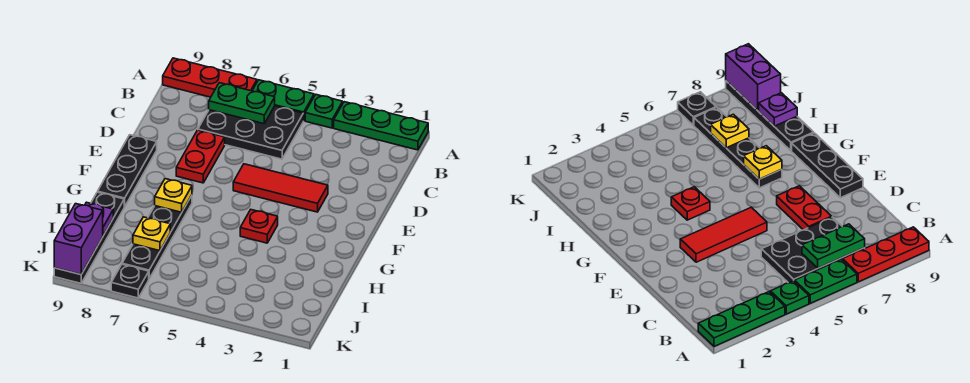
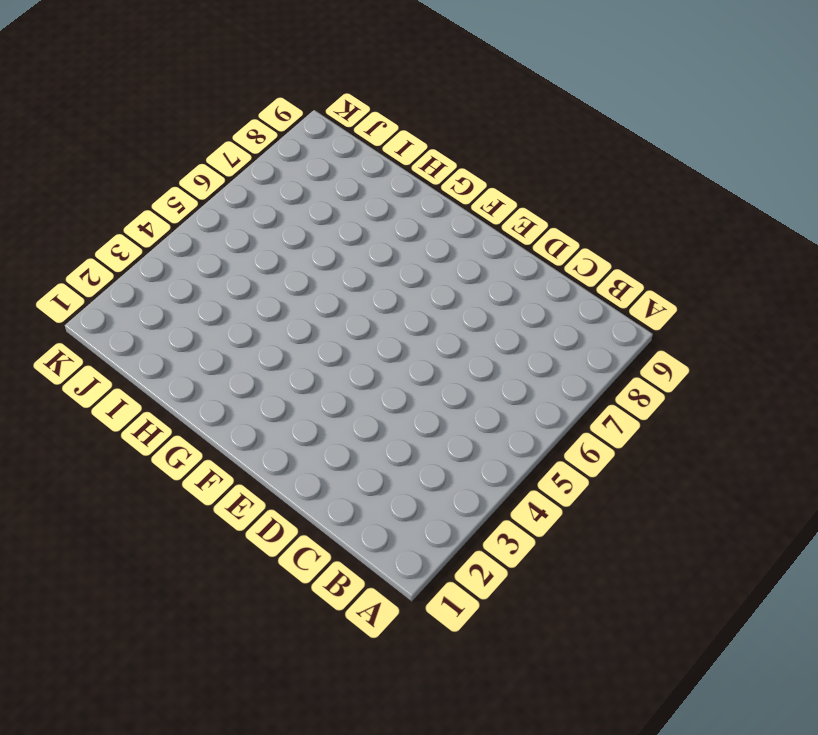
none -> green 1x3 plate [334,102,428,150]
none -> green 1x1 plate [305,95,343,128]
none -> green 1x2 plate [252,80,314,121]

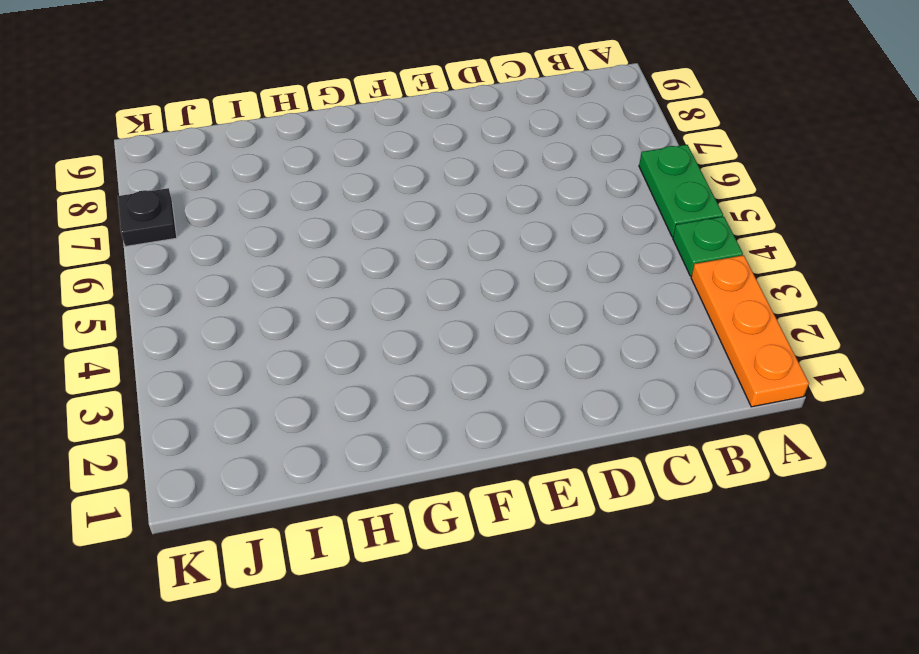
orange 1x3 plate [691,255,809,407] -> green 1x3 plate [334,102,428,150]
none -> red 1x3 plate [163,58,257,97]
none -> black 2x3 plate [198,106,303,159]
none -> red 1x2 plate [176,130,225,183]

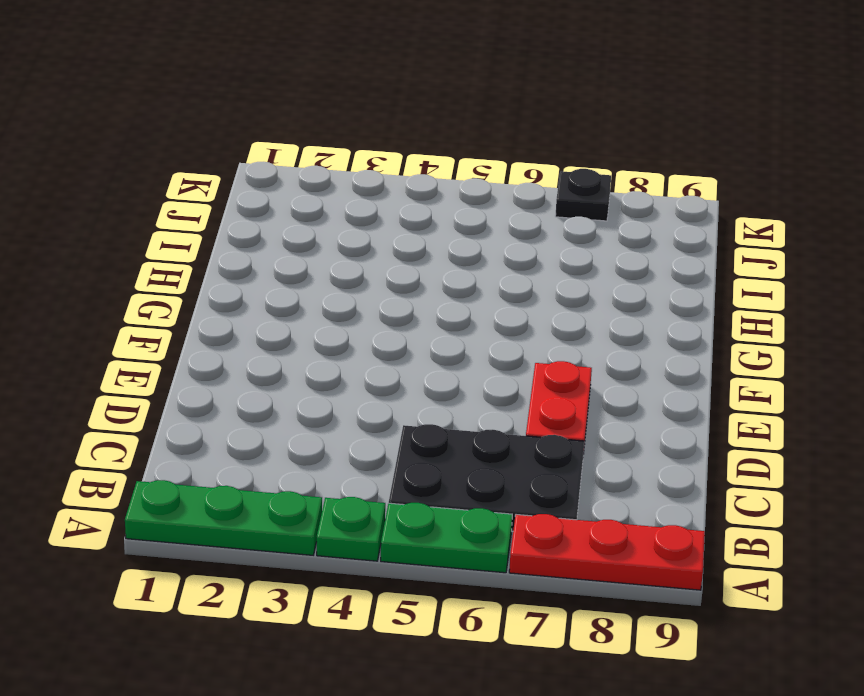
none -> red 1x3 tile [233,164,328,212]
none -> black 1x3 plate [98,135,157,207]
none -> red 1x1 plate [240,210,278,243]

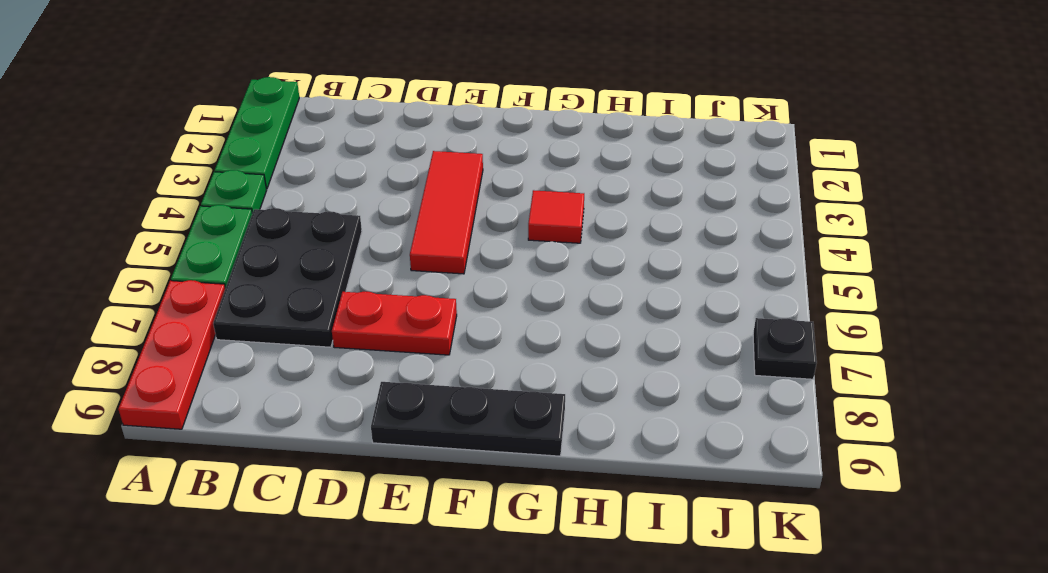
red 1x1 tile [528,190,584,243] -> red 1x1 plate [240,210,278,243]
none -> black 1x4 plate [122,195,192,278]
none -> black 1x4 plate [54,192,124,283]
none -> green 1x2 plate [209,83,275,124]

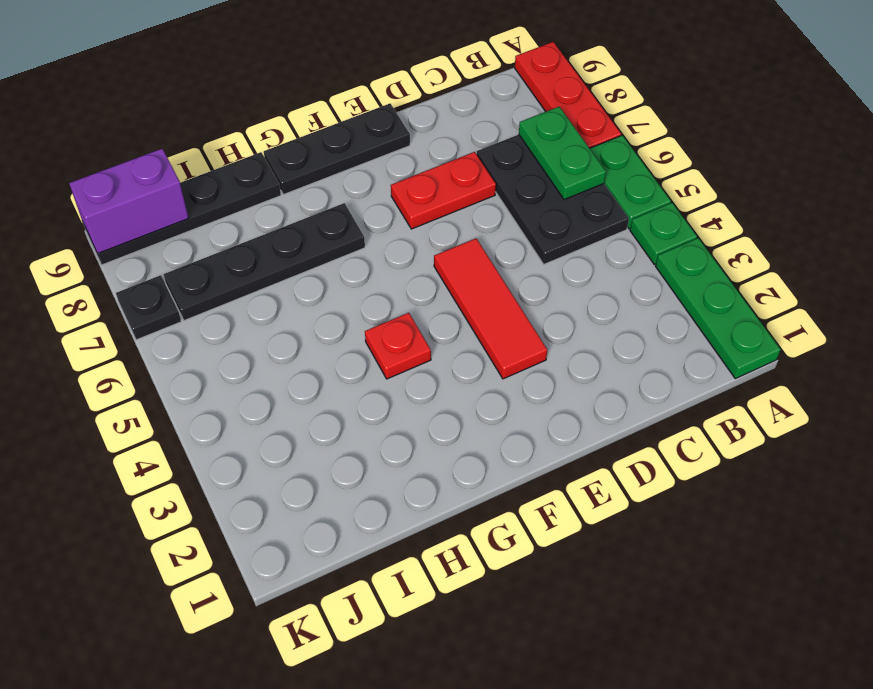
none -> yellow 1x1 plate [155,179,192,212]
none -> yellow 1x1 plate [133,217,170,251]
none -> purple 1x1 plate [85,202,113,236]

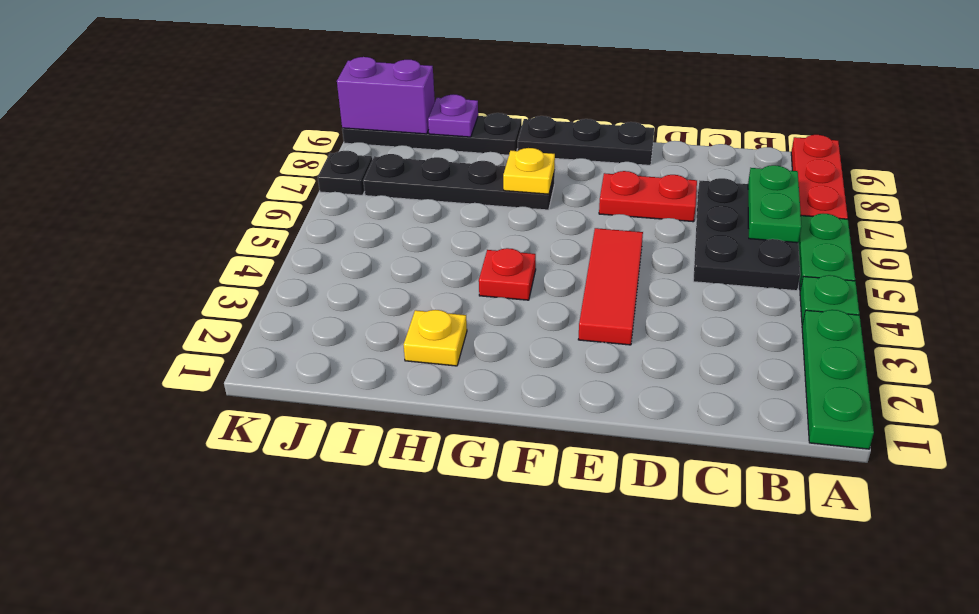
yellow 1x1 plate [404,310,467,366] -> yellow 1x1 plate moved to [133,217,170,251]

